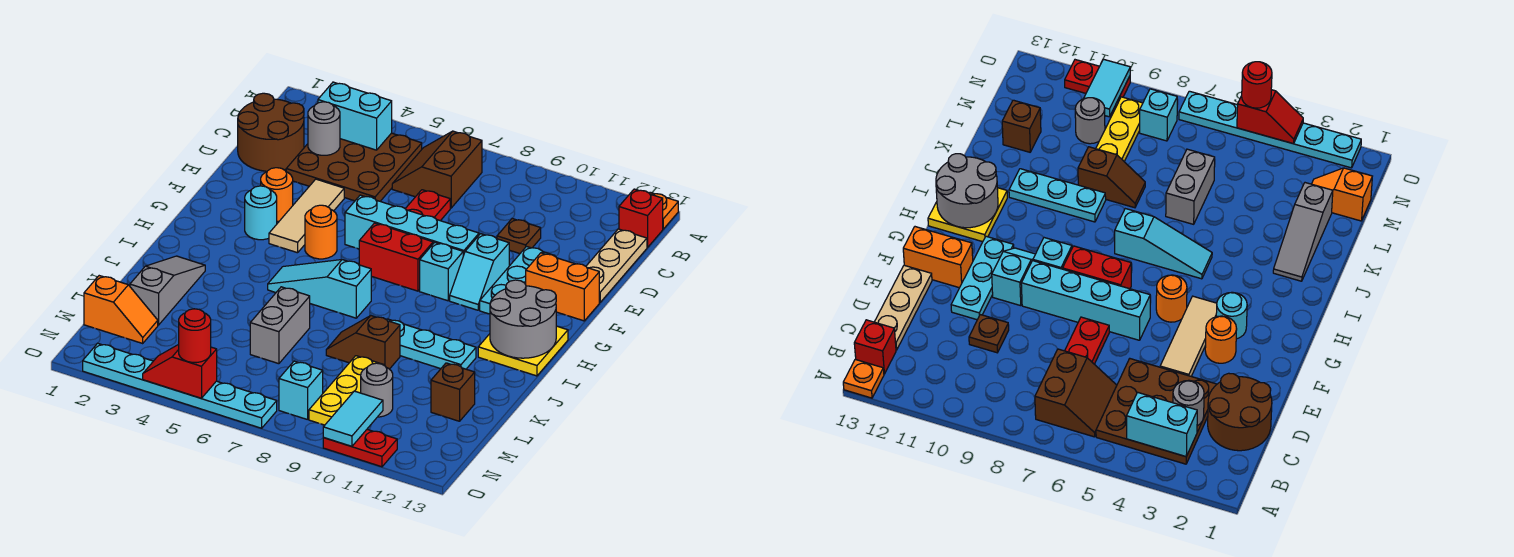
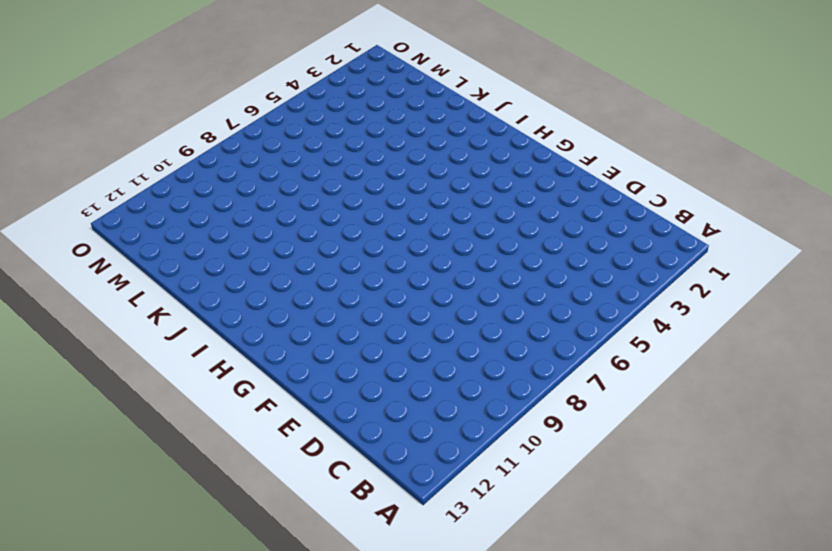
none -> orange 1x1 plate [649,192,678,229]
none -> brown 3x3 plate [286,133,422,201]
none -> brown 2x2 slope [392,131,482,208]
none -> red 1x1 brick [619,189,663,248]

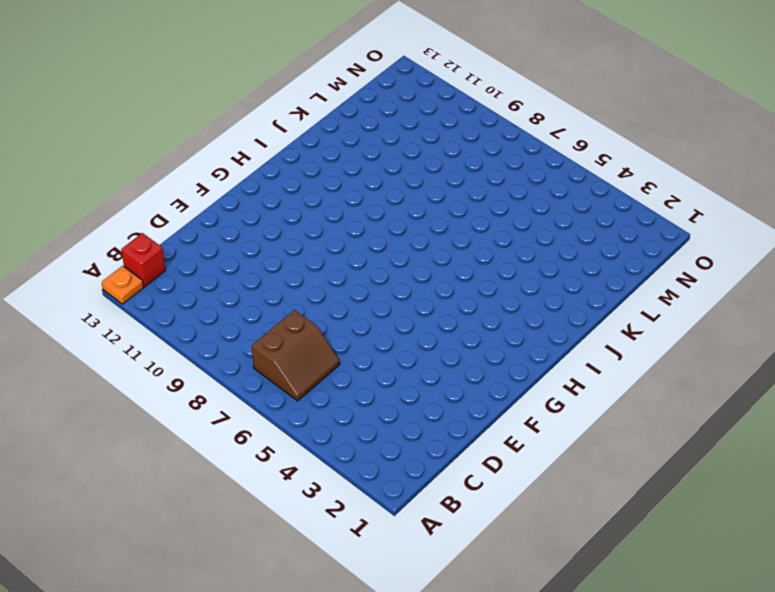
none -> brown 3x3 plate [286,133,422,201]
none -> brown 2x2 round brick [238,93,304,171]
none -> tan 1x3 plate [586,229,647,302]
none -> red 1x2 plate [405,190,450,221]

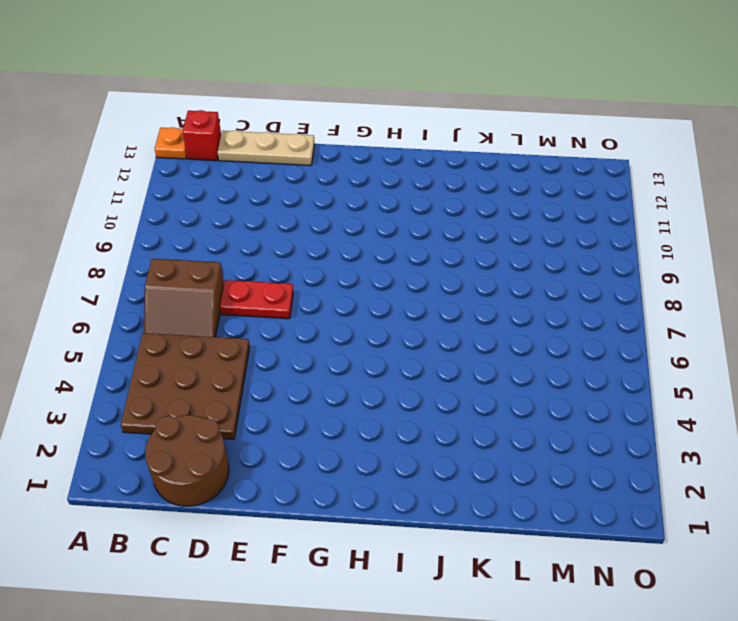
none -> brown 1x1 plate [497,219,541,254]
none -> tan 1x3 tile [269,179,344,253]
none -> cyan 1x3 plate [480,247,555,314]
none -> orange 1x1 round brick [261,168,293,221]

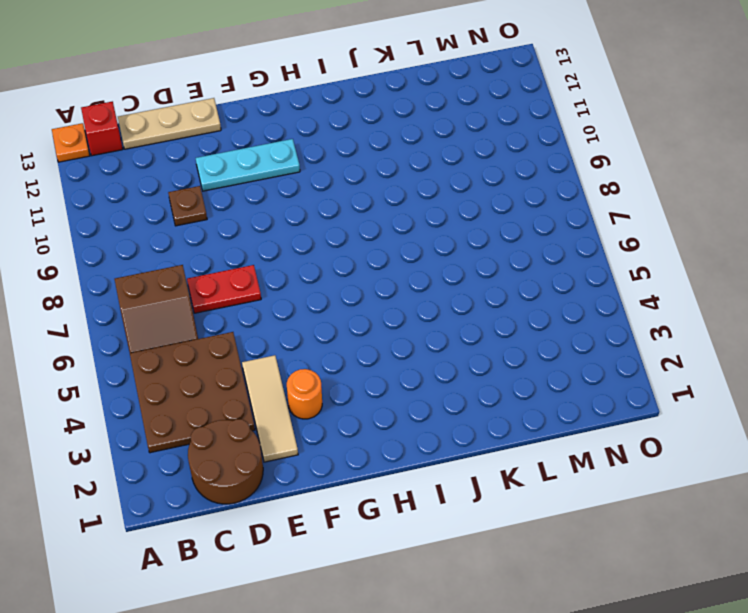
tan 1x3 tile [242,355,298,462] -> tan 1x3 tile turned to [269,179,344,253]
none -> cyan 1x4 brick [345,195,479,256]
none -> cyan 1x2 slope [450,234,510,310]
none -> orange 1x2 brick [526,253,599,321]
none -> cyan 1x1 round brick [245,186,277,240]

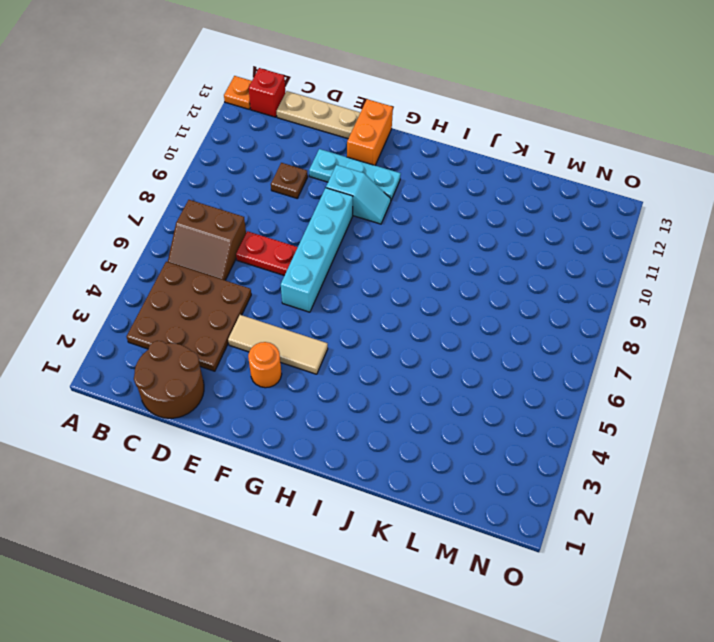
none -> cyan 1x1 round brick [245,186,277,240]
none -> orange 1x1 round brick [305,205,337,259]
none -> red 1x2 brick [359,223,433,291]
none -> cyan 1x1 brick [420,242,463,301]

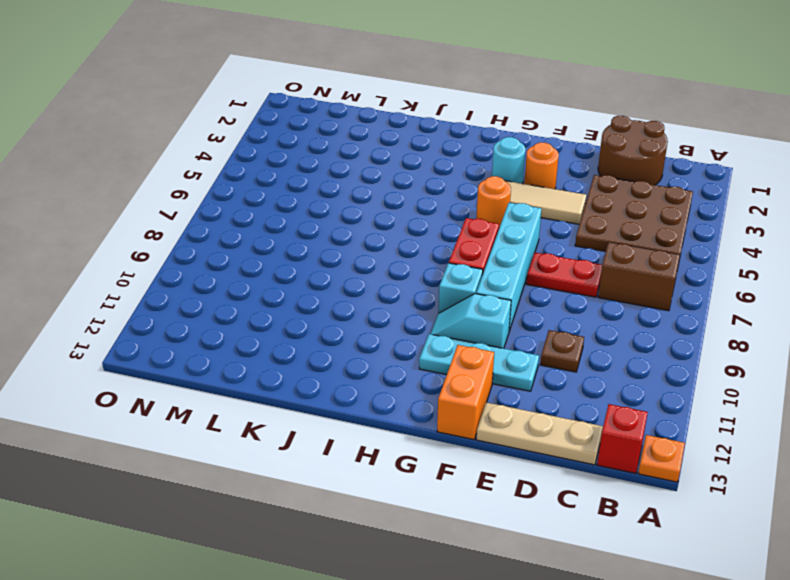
none -> yellow 2x2 plate [478,326,568,376]
none -> cyan 1x3 slope [268,260,371,318]
none -> grey 1x3 slope [130,256,205,325]
none -> cyan 1x3 plate [387,319,476,369]

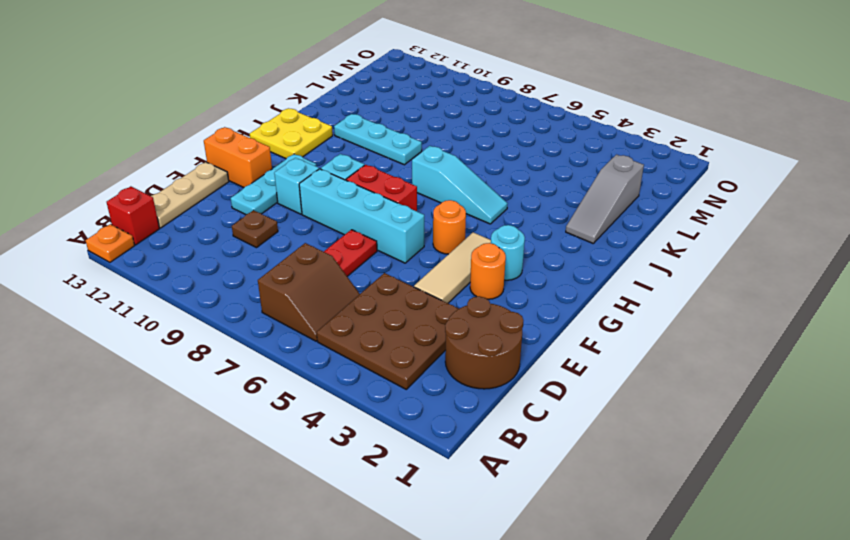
none -> grey 1x2 brick [250,287,310,364]
none -> brown 1x2 slope [326,316,400,369]
none -> yellow 1x3 plate [309,356,384,425]
none -> brown 1x1 brick [431,363,475,421]

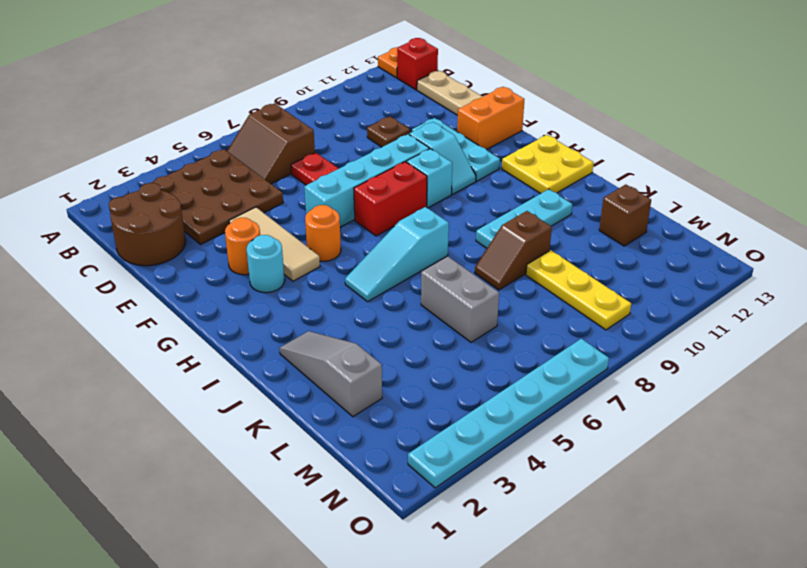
none -> orange 1x2 slope [84,276,158,343]
none -> grey 1x1 round brick [361,363,393,417]
none -> cyan 1x1 brick [279,361,323,420]
none -> red 1x2 plate [323,430,397,467]

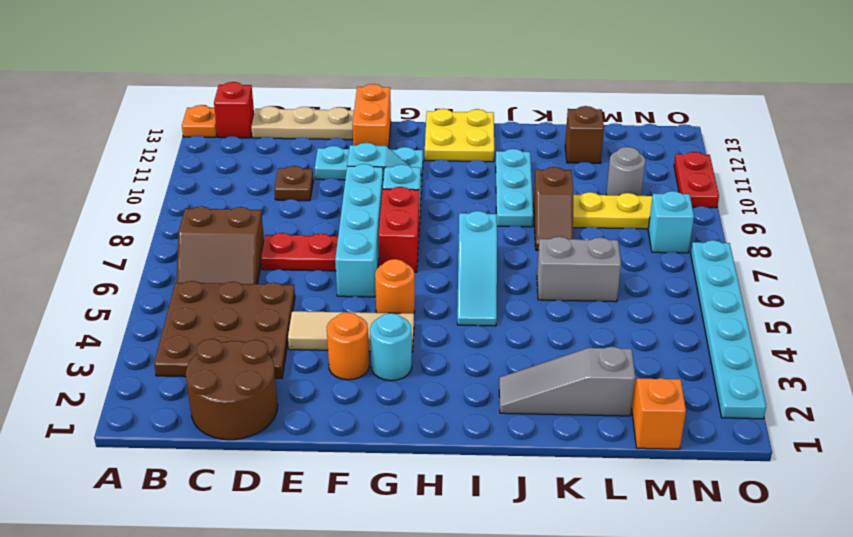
none -> cyan 1x2 brick [318,82,392,150]
none -> grey 1x1 round brick [308,102,340,155]
none -> grey 2x2 round brick [490,280,556,358]
none -> cyan 1x2 tile [323,391,383,446]

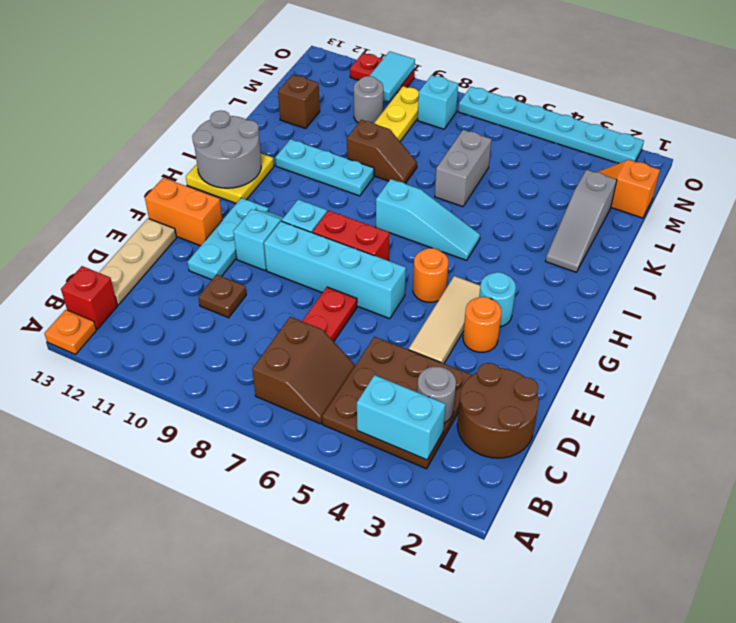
none -> red 1x2 slope [143,344,217,398]
none -> red 1x1 round brick [179,309,211,363]

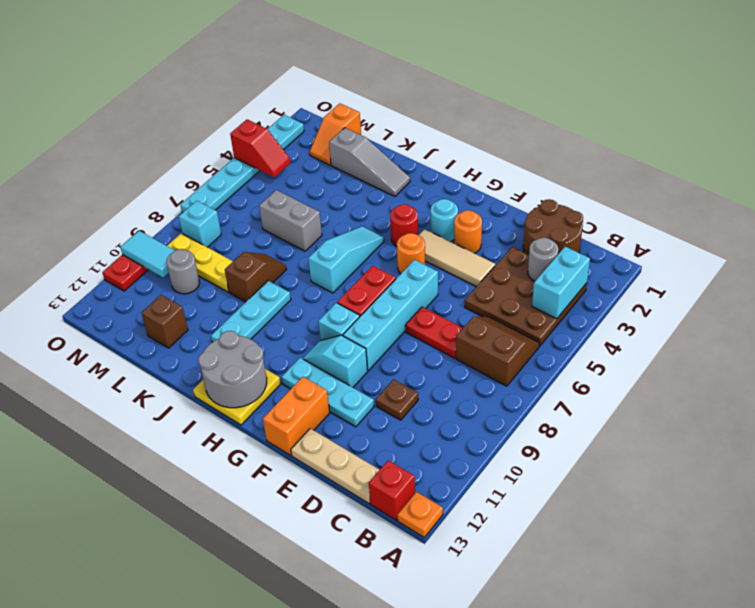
red 1x1 round brick [390,204,418,246] -> red 1x1 round brick moved to [179,309,211,363]
red 1x2 slope [230,120,291,177] -> red 1x2 slope turned to [143,344,217,398]

